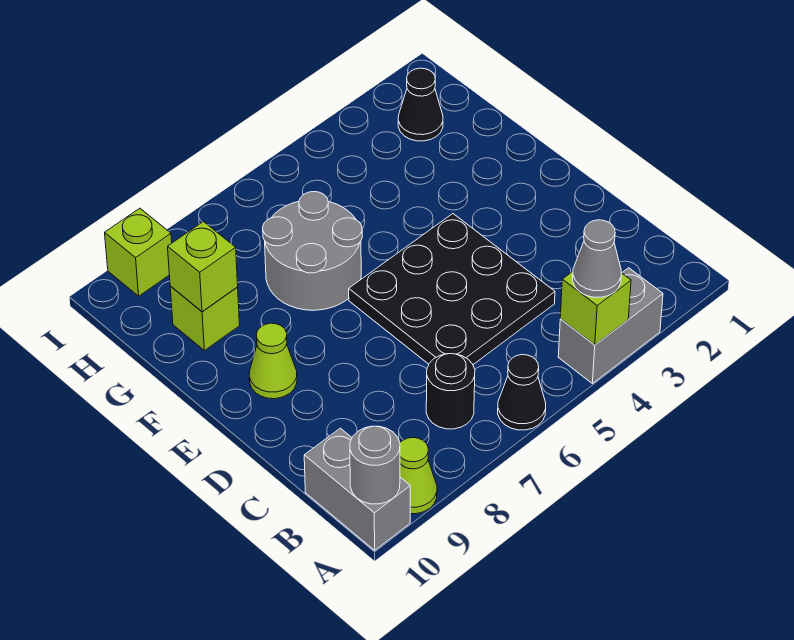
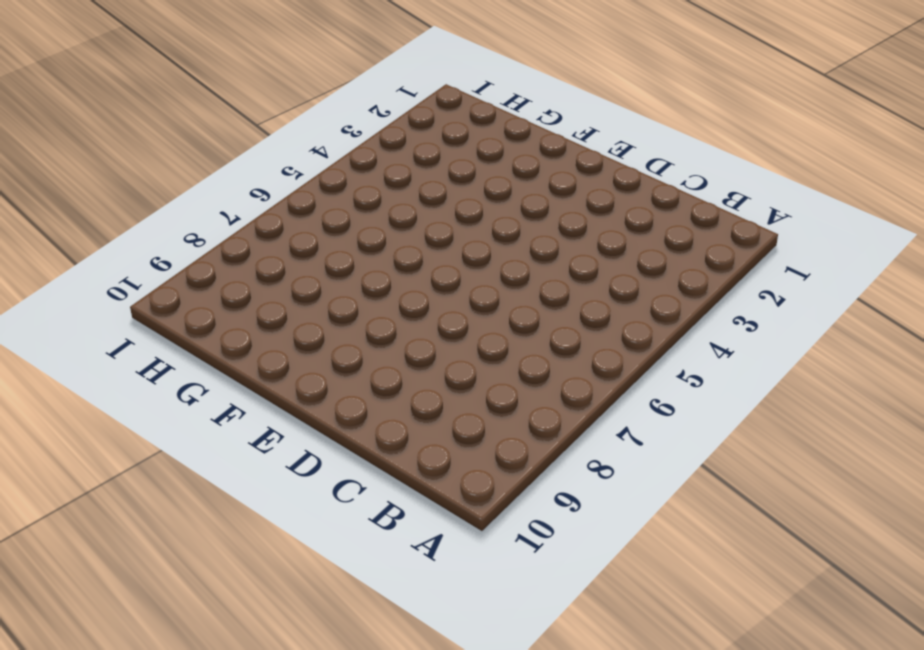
none -> grey 1x2 brick [558,268,663,384]
none -> black 1x1 cone [498,355,546,430]
none -> lime 1x1 cone [400,438,437,514]

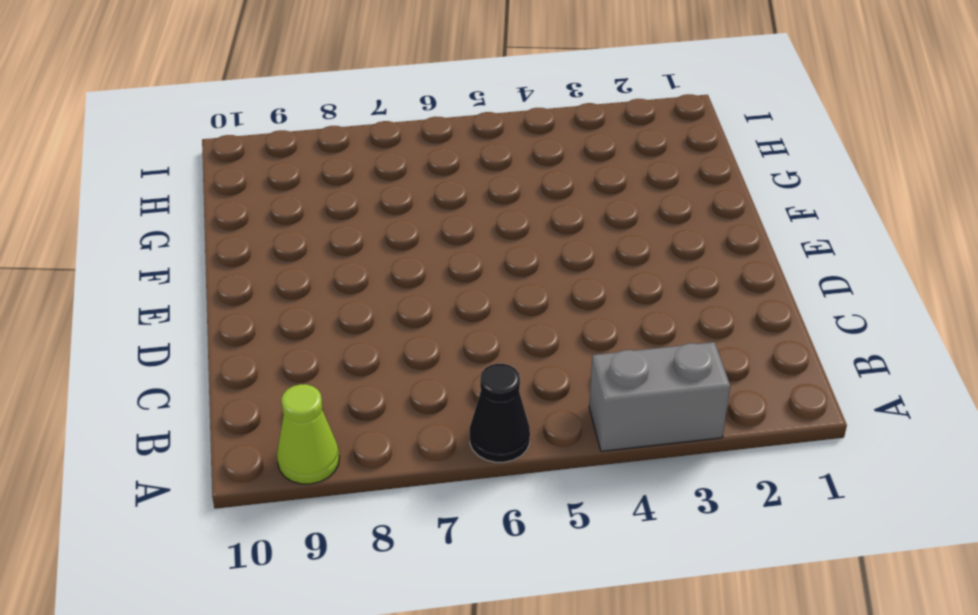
none -> grey 1x2 brick [304,428,410,550]
none -> black 1x1 round brick [426,354,475,429]
none -> black 3x3 plate [349,214,555,365]

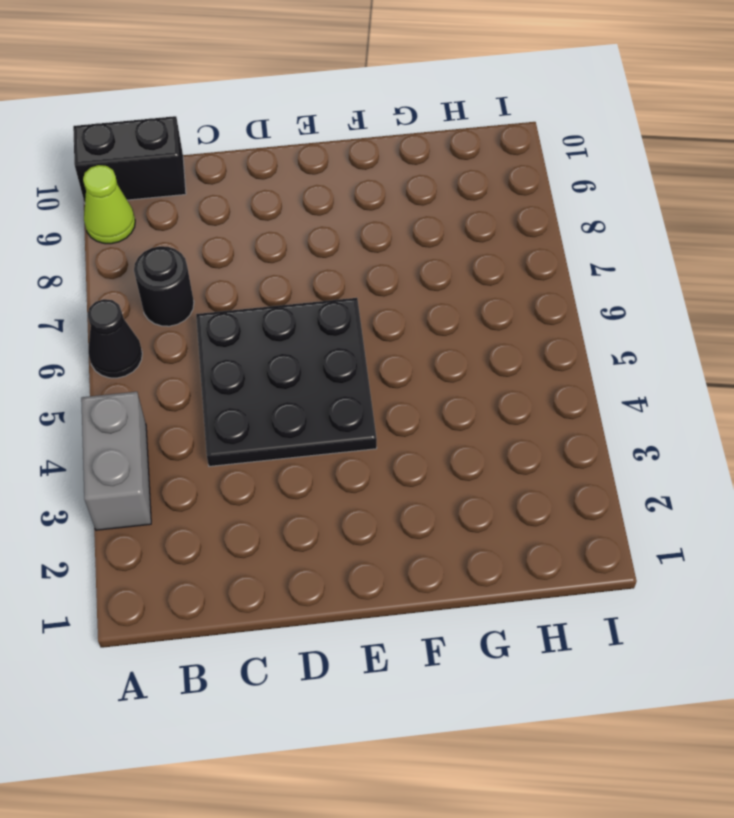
black 1x2 brick [73,116,186,203] -> grey 1x2 brick [304,428,410,550]
none -> lime 1x1 cone [249,323,297,399]
none -> grey 2x2 round brick [263,192,362,310]
none -> lime 1x1 brick [170,286,240,351]

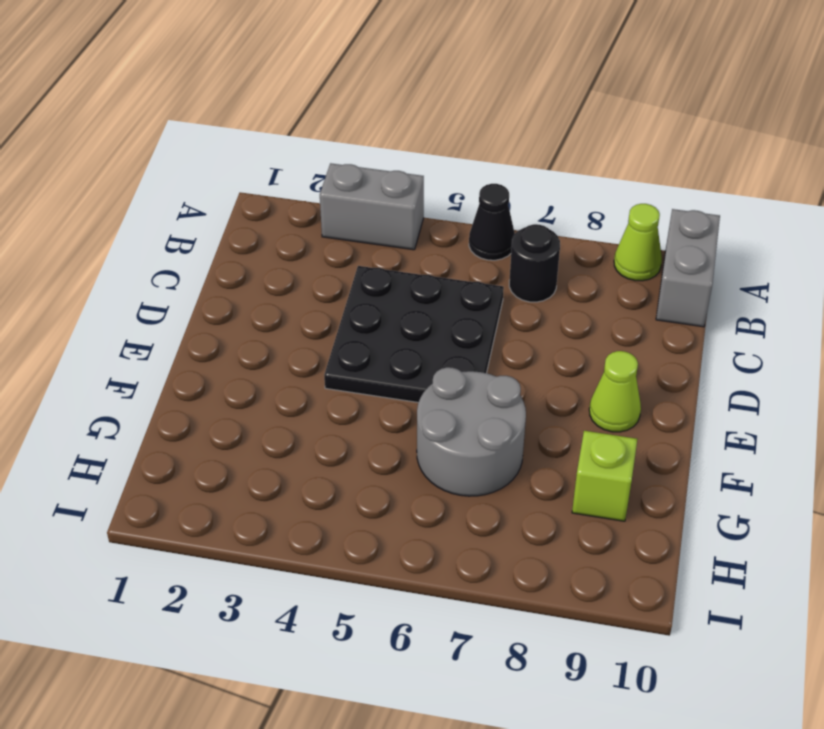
none -> black 1x1 cone [398,68,443,141]
none -> lime 1x1 brick [105,208,172,296]
none -> lime 1x1 brick [560,272,631,345]

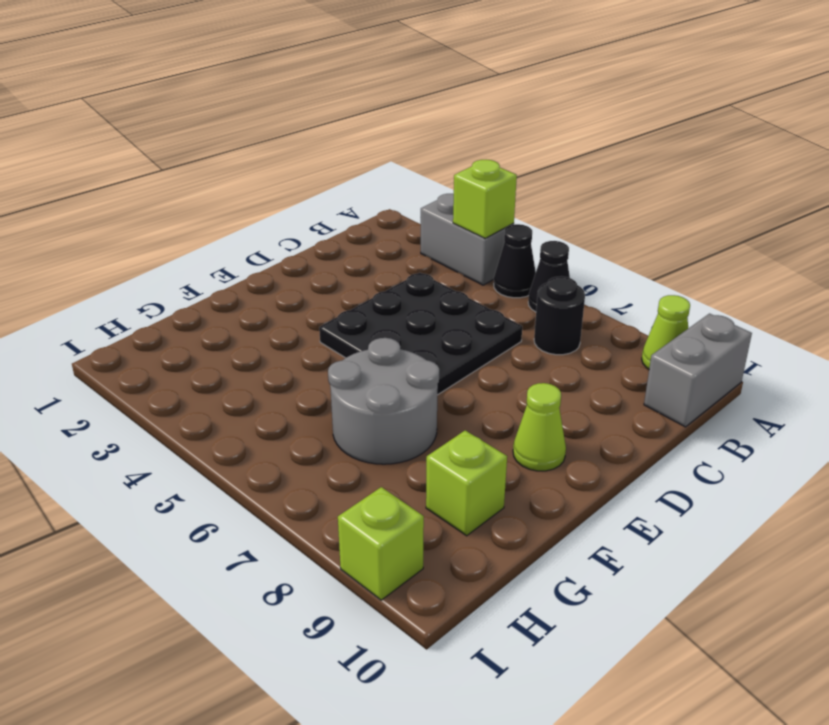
black 1x1 cone [494,224,536,298] -> black 1x1 cone moved to [398,68,443,141]
none -> grey 1x1 round brick [350,426,400,504]
none -> lime 1x1 brick [168,222,238,312]
none -> grey 1x1 cone [573,220,621,297]

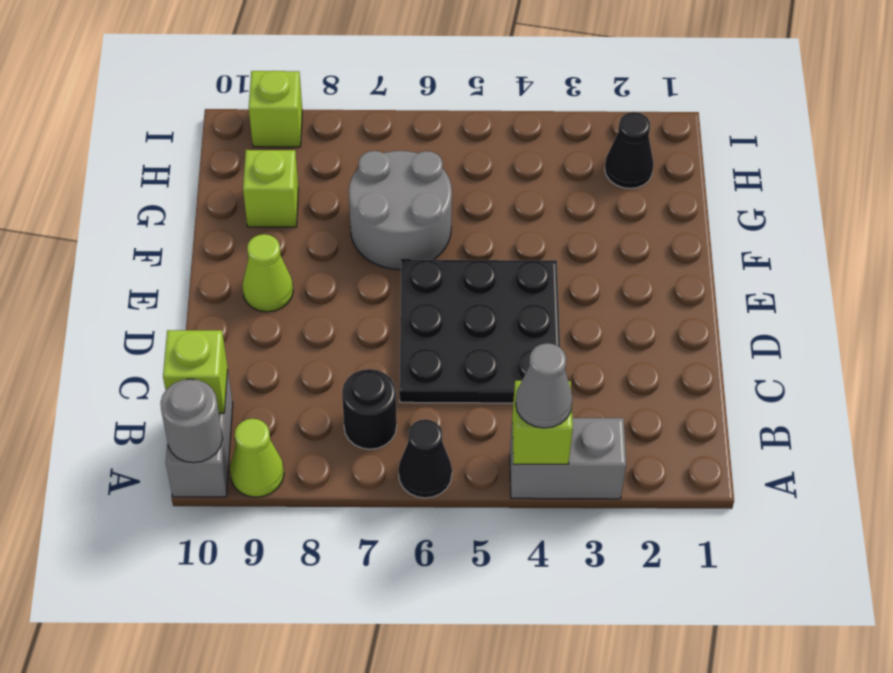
lime 1x1 brick [163,330,228,413] -> lime 1x1 brick moved to [168,222,238,312]

